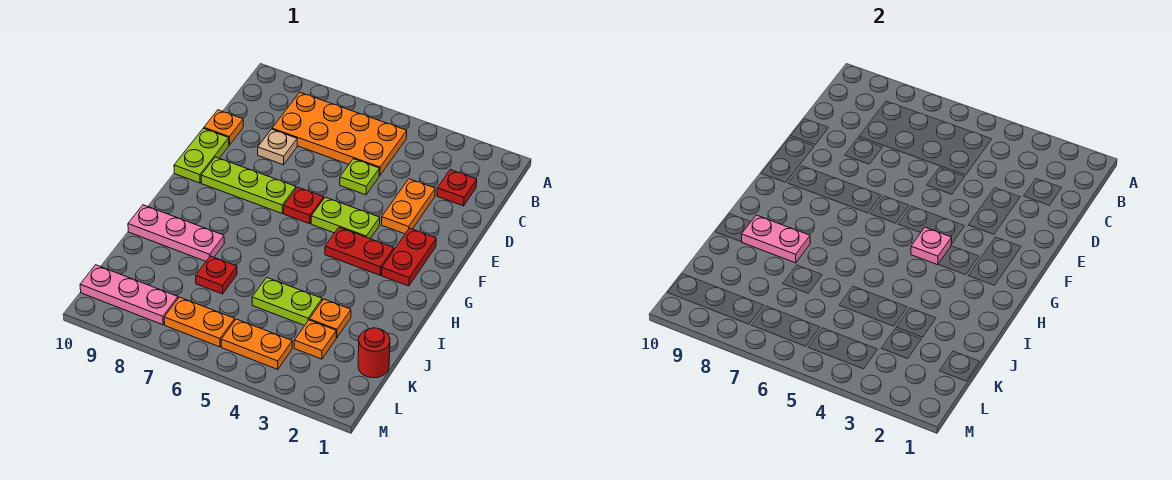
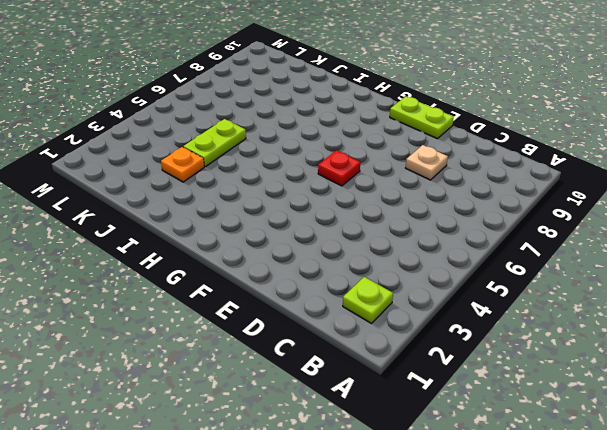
lime 1x1 plate [343,277,393,323] -> lime 1x1 plate moved to [340,159,380,195]
none -> orange 2x4 plate [272,93,407,176]
none -> red 1x1 plate [437,170,477,206]
none -> orange 1x2 plate [381,179,435,234]

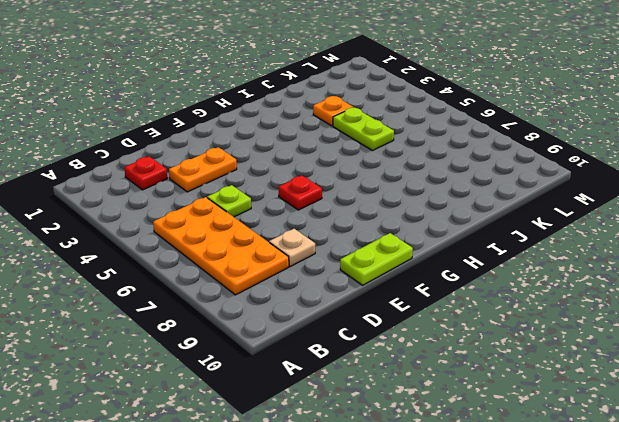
none -> orange 1x1 plate [204,110,243,145]
none -> red 1x2 plate [382,228,436,286]
none -> lime 1x2 plate [311,197,380,239]

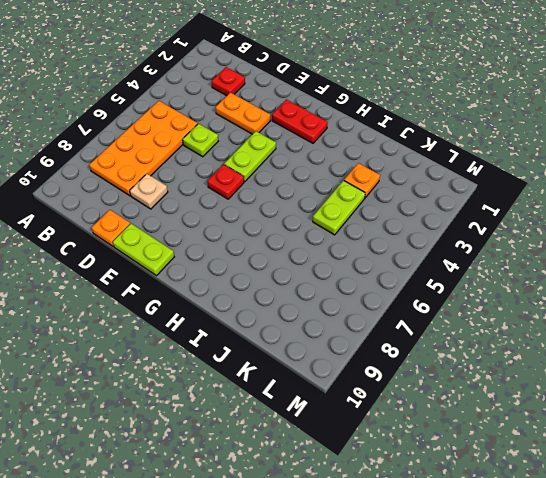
none -> lime 1x3 plate [201,157,296,213]
none -> red 1x2 plate [325,227,394,275]
none -> pink 1x3 plate [128,205,224,261]

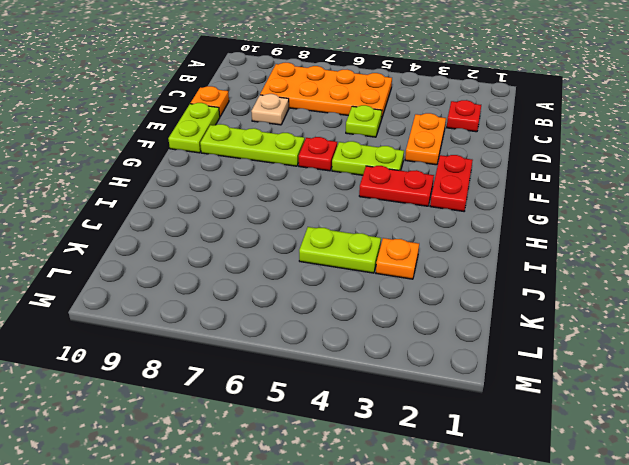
none -> pink 1x3 plate [128,205,224,261]
none -> red 1x1 plate [196,256,237,294]
none -> red 1x1 round brick [358,328,390,378]

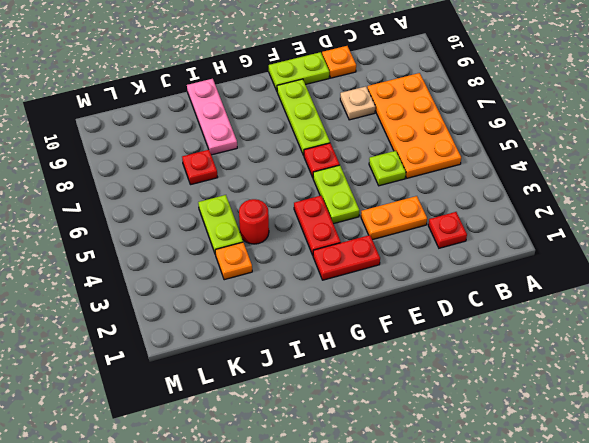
red 1x1 round brick [239,199,269,244] -> red 1x1 round brick moved to [358,328,390,378]
none -> orange 1x1 plate [294,320,336,359]
none -> orange 1x2 plate [221,319,292,370]
none -> orange 1x2 plate [164,297,235,347]

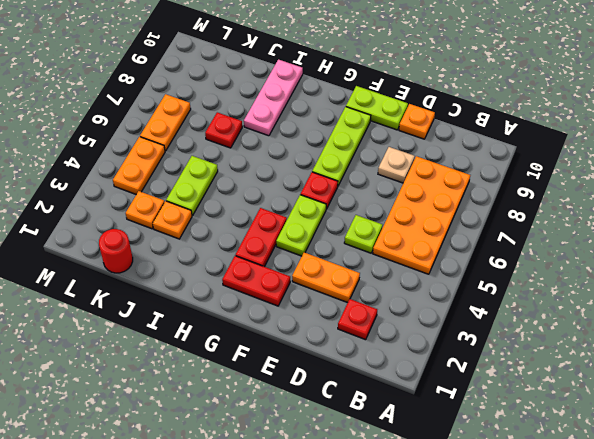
none -> pink 1x3 plate [80,265,178,325]
none -> pink 1x1 plate [911,227,952,265]
none -> pink 1x2 plate [742,215,810,263]

